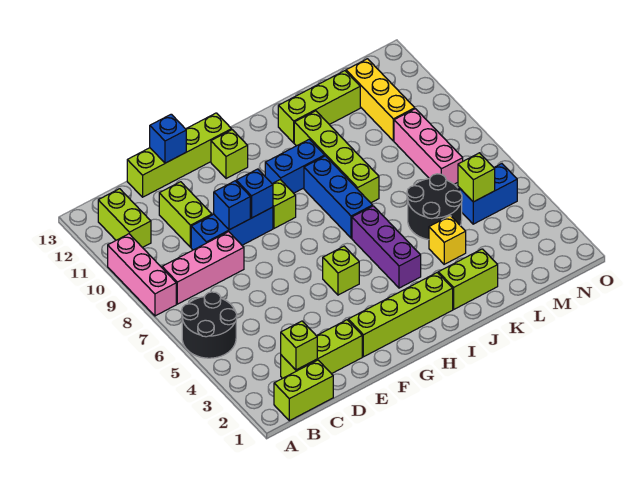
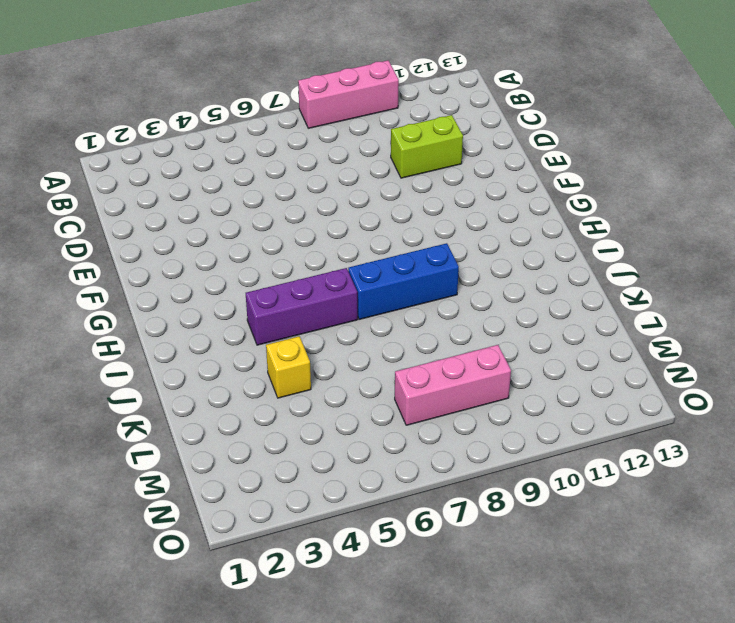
none -> black 2x2 round brick [182,292,237,358]
none -> lime 1x2 brick [274,360,333,421]
none -> pink 1x3 brick [162,232,244,304]

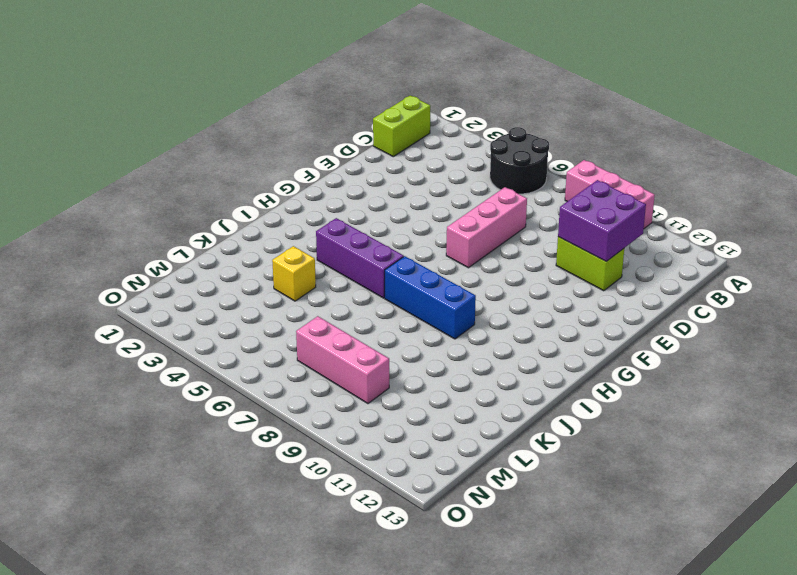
purple 2x2 brick [558,180,646,261] -> none
pink 1x3 brick [446,187,527,268] -> pink 1x3 brick moved to [162,232,244,304]
none -> lime 1x2 brick [98,189,151,248]
none -> lime 1x3 brick [281,320,362,379]
none -> blue 1x3 brick [191,207,273,250]

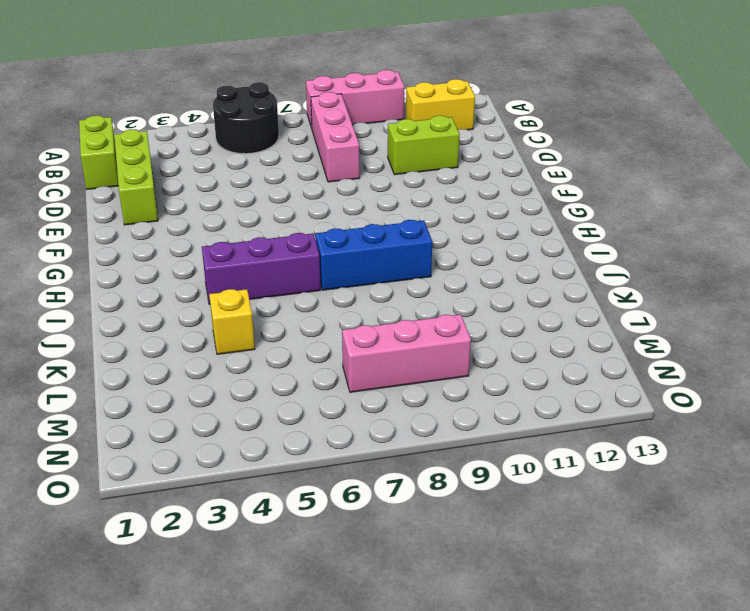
yellow 1x2 brick [406,79,475,130] -> lime 1x2 brick [98,189,151,248]
none -> blue 1x3 brick [191,207,273,250]
none -> lime 1x4 brick [127,113,232,197]
none -> lime 1x4 brick [348,273,453,357]

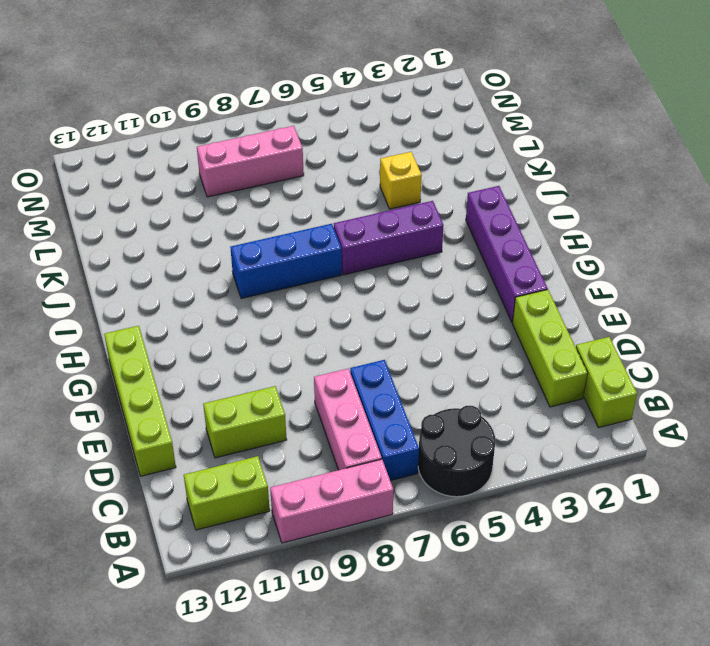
blue 1x3 brick [350,360,419,481] -> blue 1x3 brick moved to [191,207,273,250]
purple 1x4 brick [466,186,548,323] -> lime 1x4 brick [348,273,453,357]
none -> lime 1x1 brick [323,246,359,295]
none -> lime 1x1 brick [273,180,296,228]
none -> lime 1x1 brick [211,130,248,179]

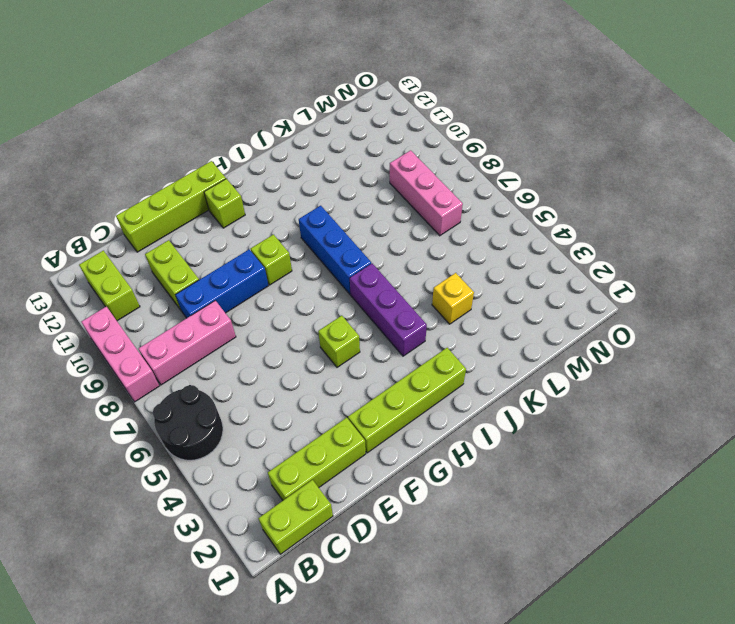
none -> blue 1x2 brick [265,139,325,193]
none -> lime 1x2 brick [438,249,498,309]
none -> lime 1x4 brick [294,111,379,203]

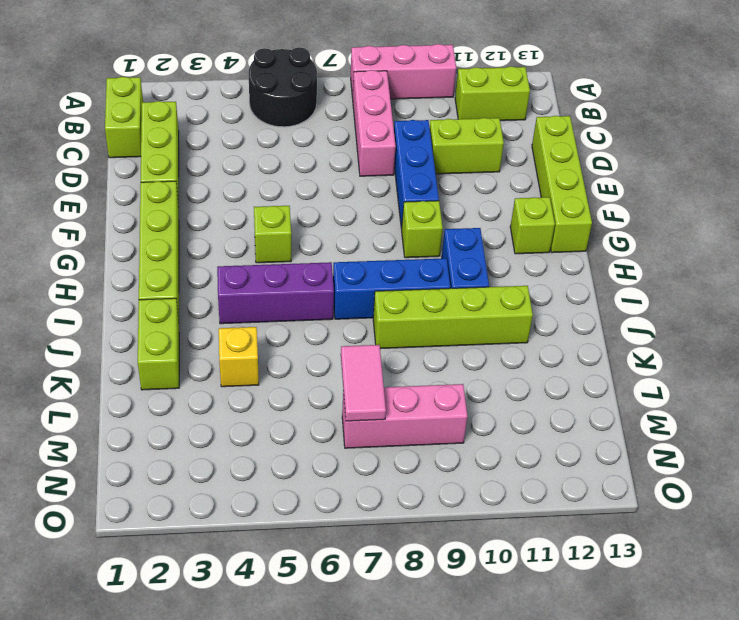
pink 1x2 tile [341,345,386,421] -> none
none -> lime 1x3 brick [278,71,360,143]
none -> black 2x2 round brick [407,174,462,240]
none -> blue 1x2 brick [458,164,517,224]

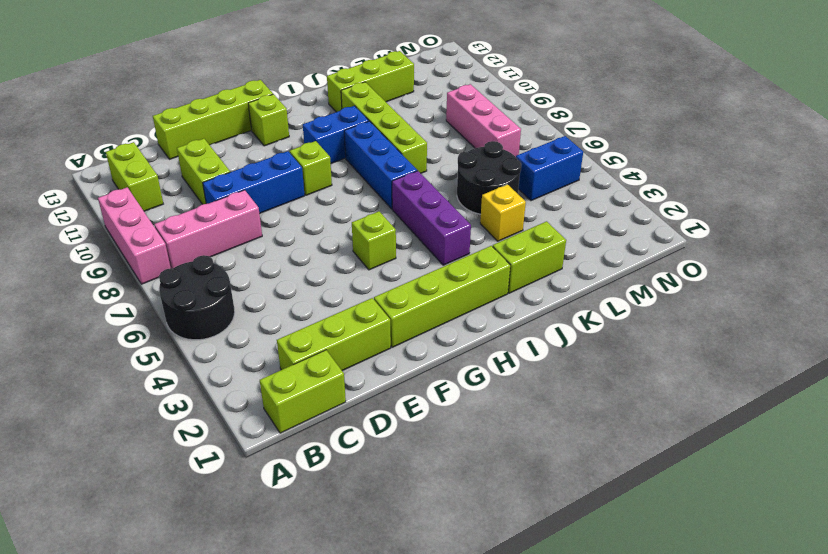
none -> yellow 1x3 brick [346,59,415,141]
none -> lime 1x1 brick [281,321,317,370]
none -> blue 1x1 brick [214,181,250,230]

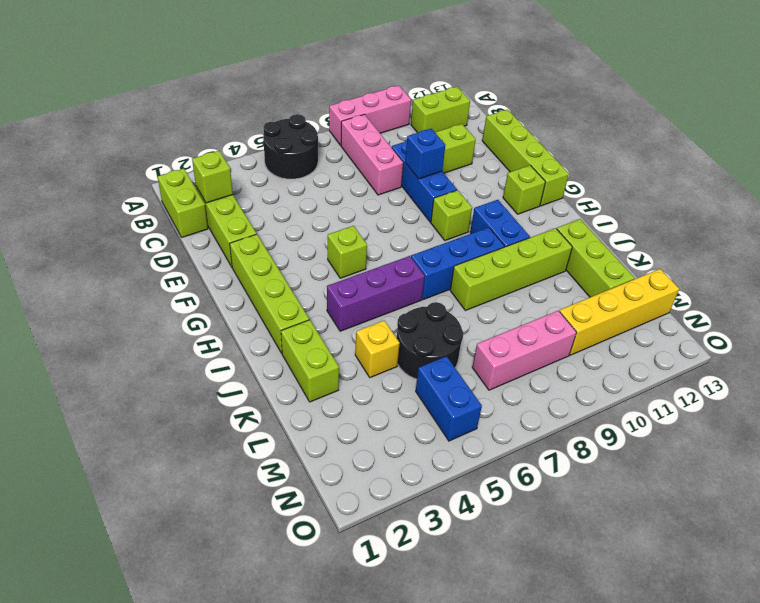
yellow 1x4 brick [559,269,679,355] -> yellow 1x3 brick [346,59,415,141]
none -> blue 1x1 brick [150,114,186,163]
none -> blue 1x1 brick [236,169,273,218]
none -> lime 1x1 brick [458,153,495,202]

